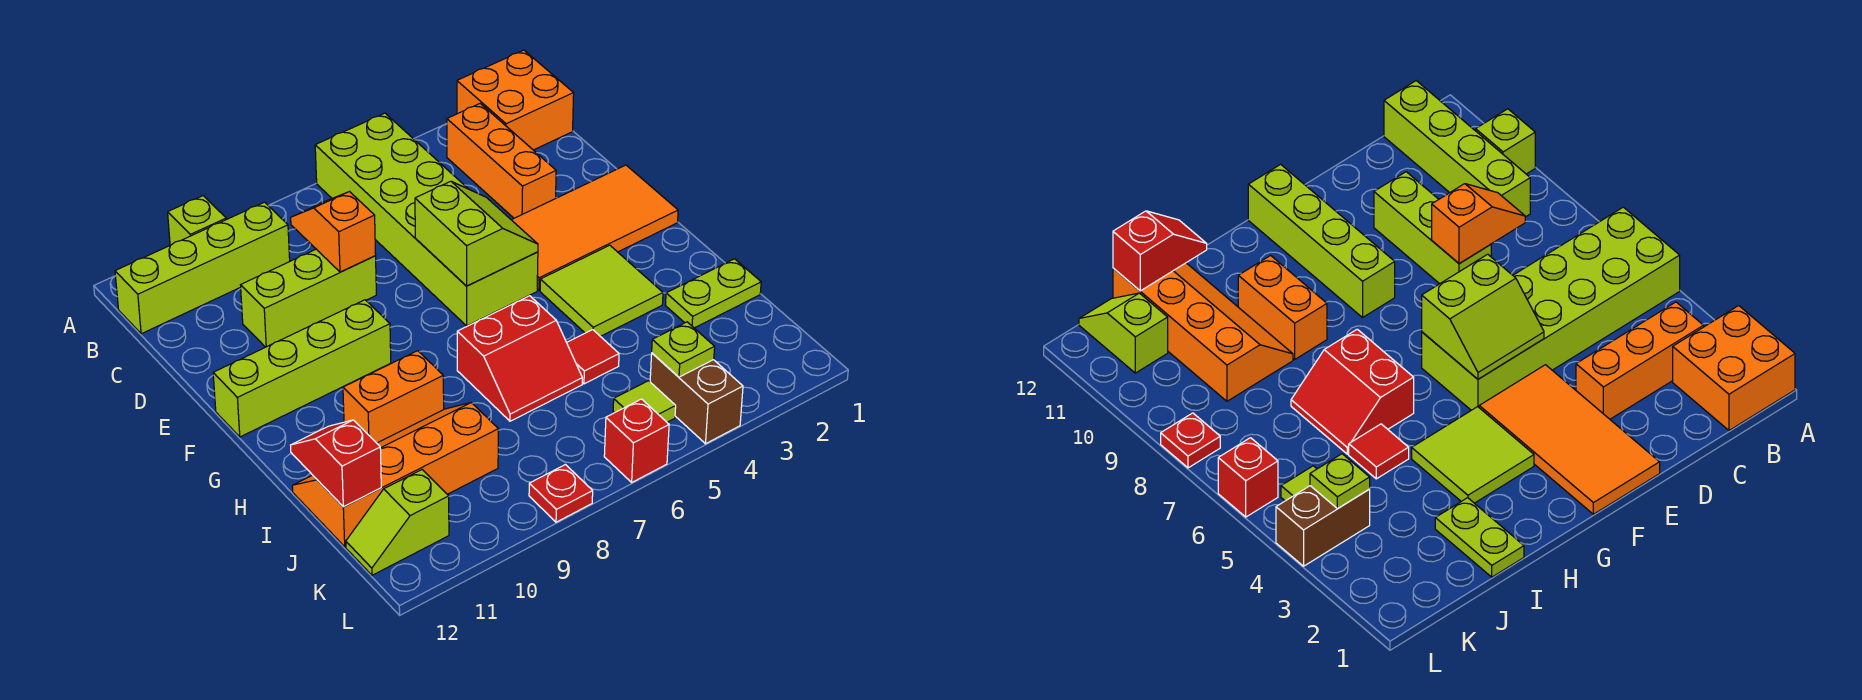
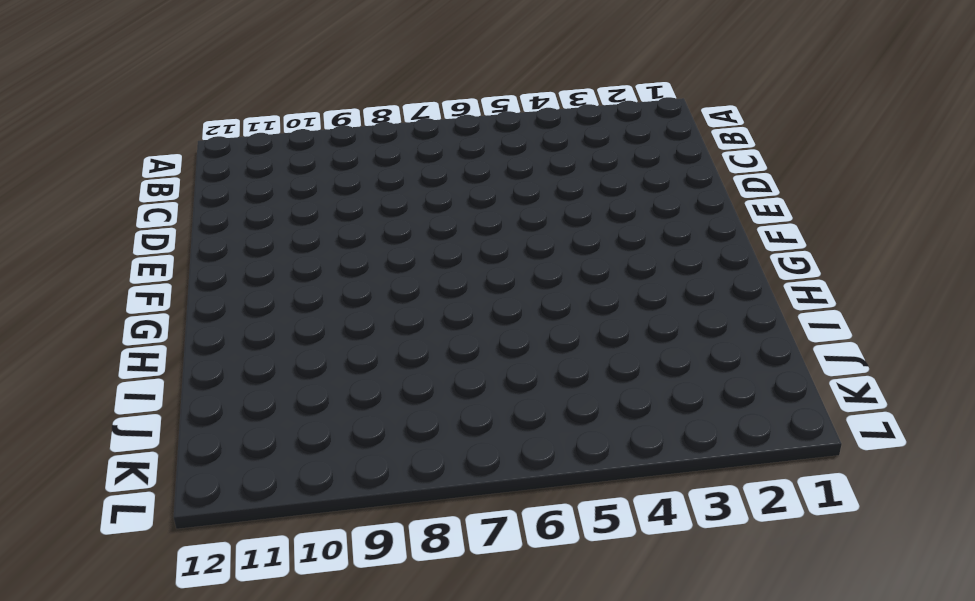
none -> orange 2x2 brick [457,50,574,150]
none -> lime 2x6 brick [315,113,538,326]
none -> lime 1x1 brick [168,196,226,245]

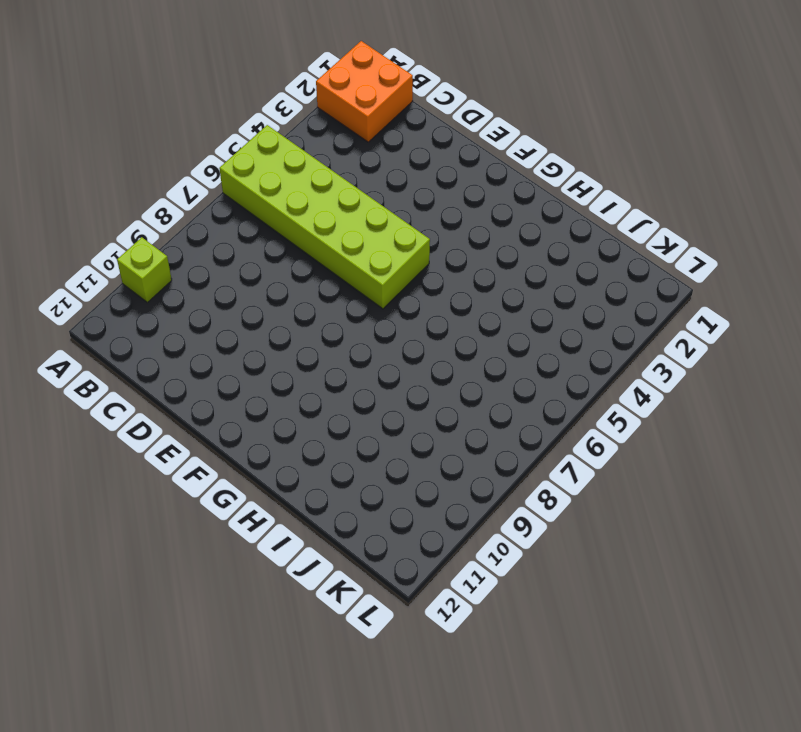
none -> orange 1x3 brick [447,104,556,218]
none -> lime 1x4 brick [115,202,290,334]
none -> lime 1x3 brick [241,249,376,347]

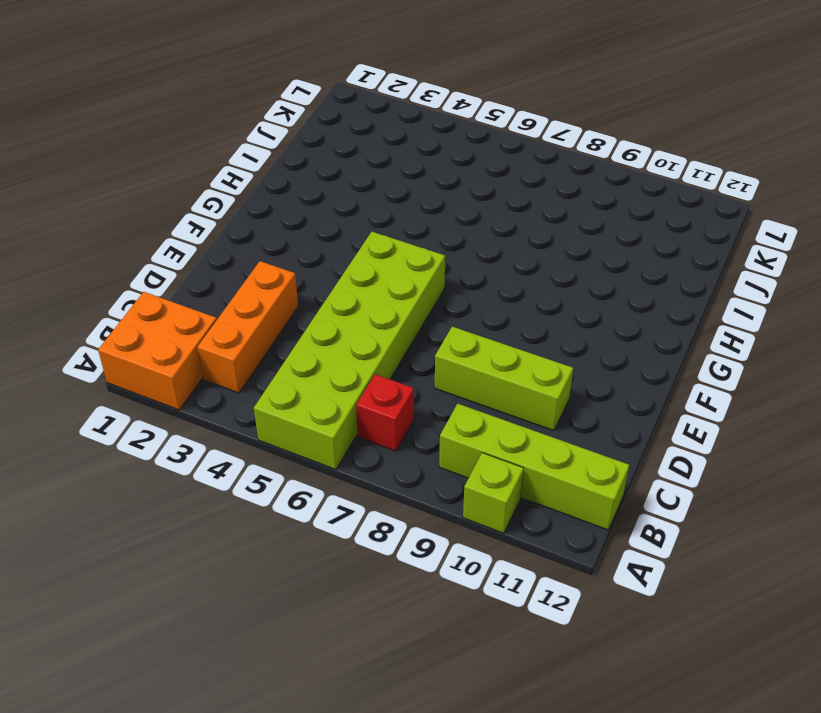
red 1x1 brick [356,374,414,451] -> red 1x1 brick moved to [604,399,669,482]
none -> orange 2x4 tile [512,165,678,290]
none -> lime 1x4 brick [213,300,391,437]
none -> lime 2x2 tile [540,245,663,336]

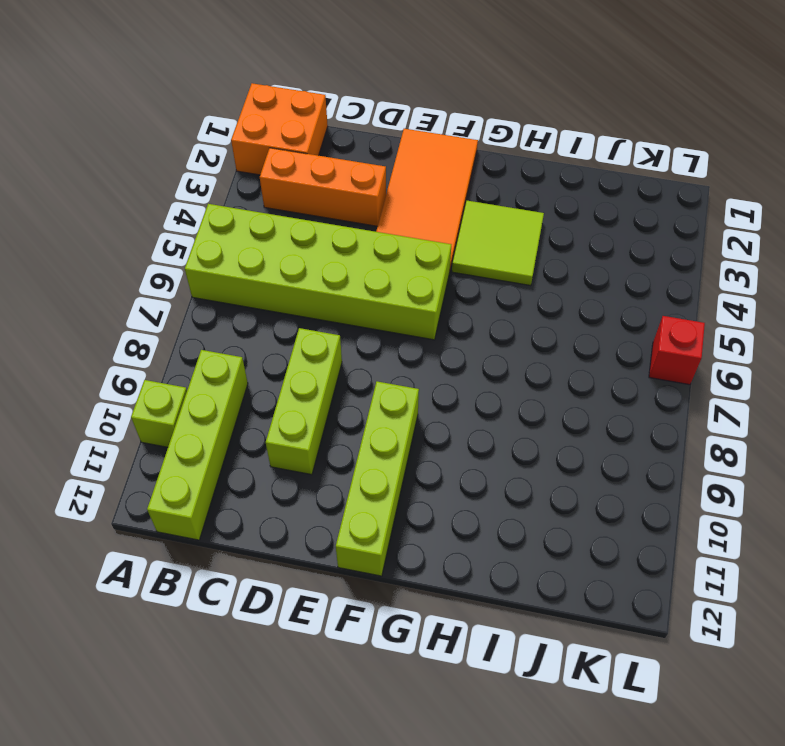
none -> red 2x2 slope [457,296,582,421]
none -> orange 1x2 brick [343,351,444,443]
none -> lime 1x2 plate [665,259,761,328]

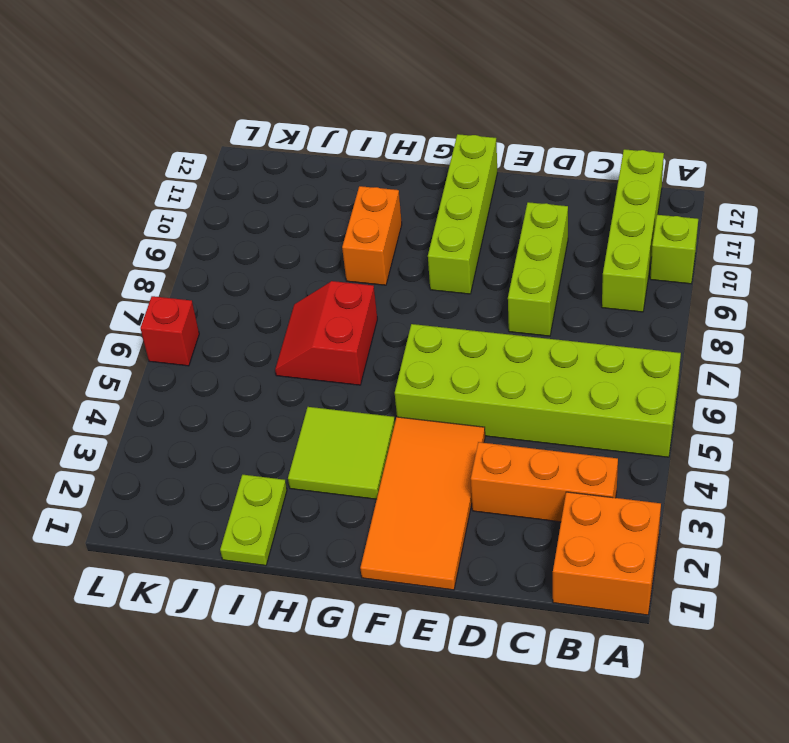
none -> red 1x1 tile [567,330,619,384]
none -> orange 2x4 slope [292,403,498,547]
none -> brown 1x2 brick [650,353,743,444]

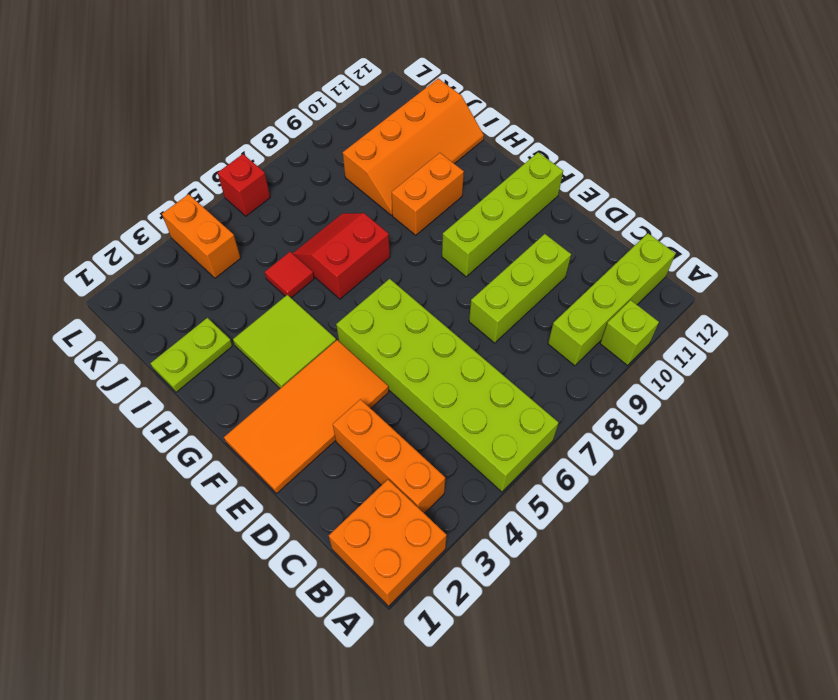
orange 1x2 brick [162,194,241,278] -> brown 1x2 brick [650,353,743,444]
none -> lime 1x1 tile [613,381,676,422]
none -> lime 1x2 slope [346,470,449,575]
none -> red 1x1 plate [529,465,593,522]

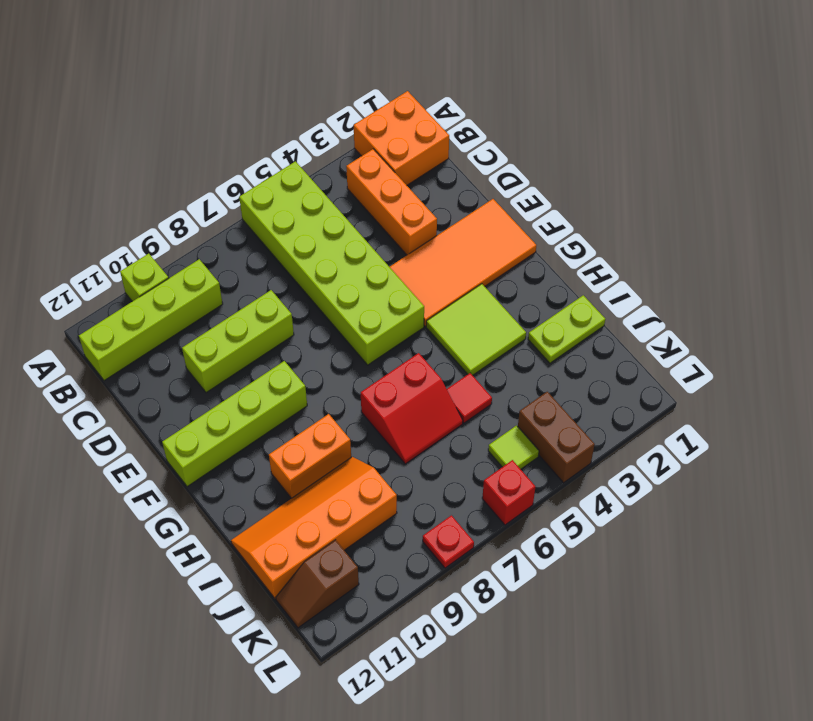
brown 1x2 slope [276,540,359,628] -> lime 1x2 slope [346,470,449,575]
none -> orange 1x2 slope [291,192,376,272]
none -> lime 2x2 slope [415,181,538,286]
none -> red 1x2 slope [291,420,381,507]

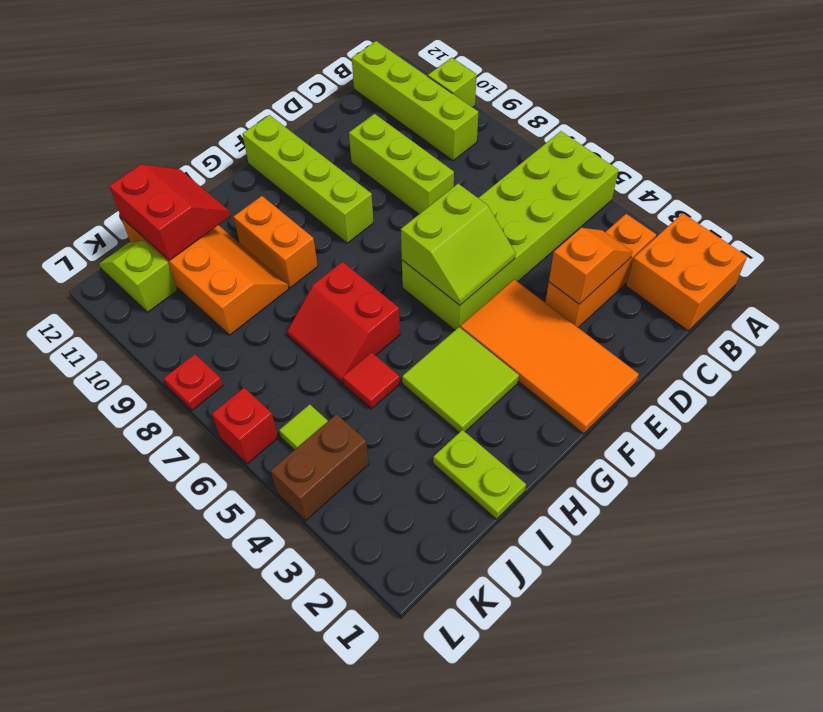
orange 1x2 slope [549,228,632,304] -> orange 1x2 slope moved to [291,192,376,272]
red 2x2 slope [109,164,230,261] -> red 1x2 slope [291,420,381,507]
none -> lime 1x1 plate [652,322,715,377]

